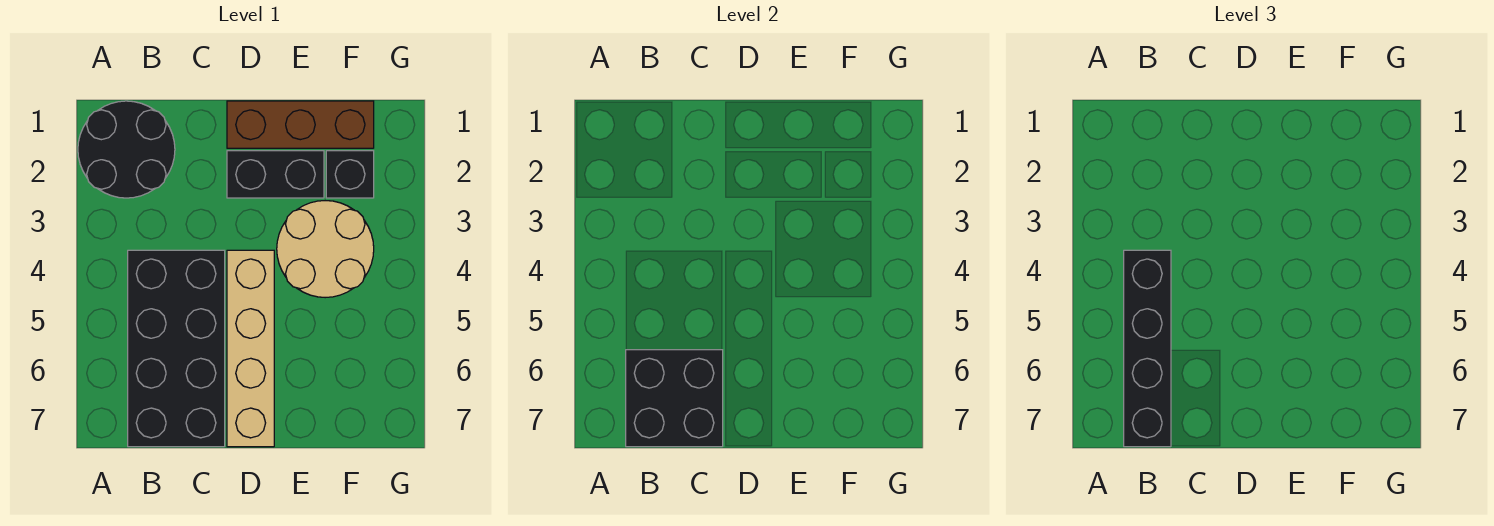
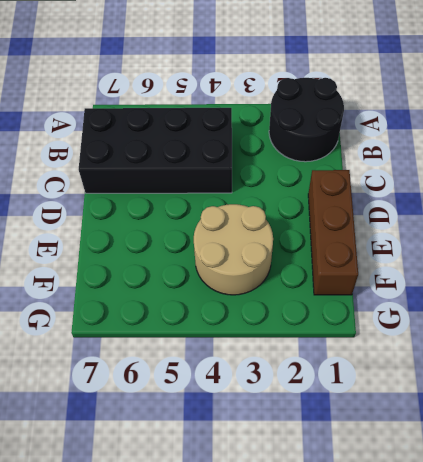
none -> black 1x2 brick [227,151,324,198]
none -> tan 1x4 brick [227,250,274,447]

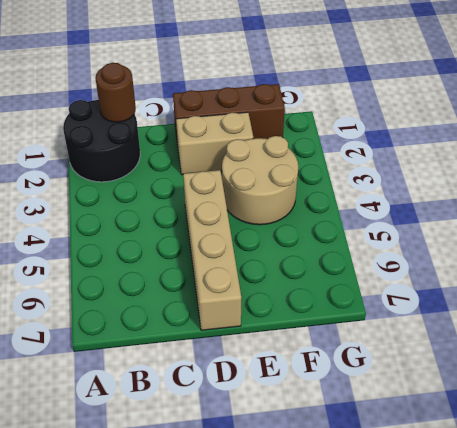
brown 1x1 round brick [95,63,136,122] -> none
tan 1x2 brick [176,112,253,175] -> black 1x2 brick [227,151,324,198]
none -> black 2x4 brick [128,250,225,447]
none -> black 1x1 brick [326,151,374,198]

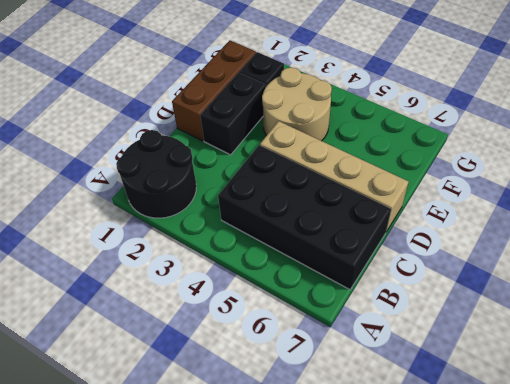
none -> black 2x2 brick [626,350,723,447]
none -> black 1x4 brick [1124,250,1171,447]

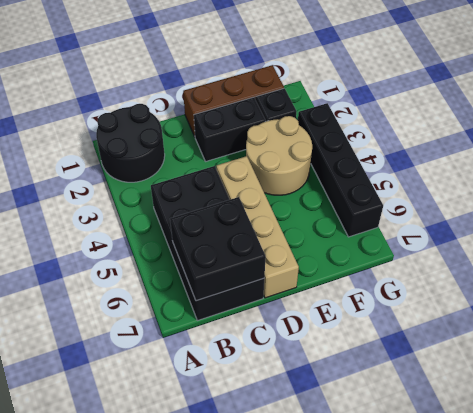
black 1x4 brick [298,103,383,237] -> black 1x4 brick moved to [1124,250,1171,447]

